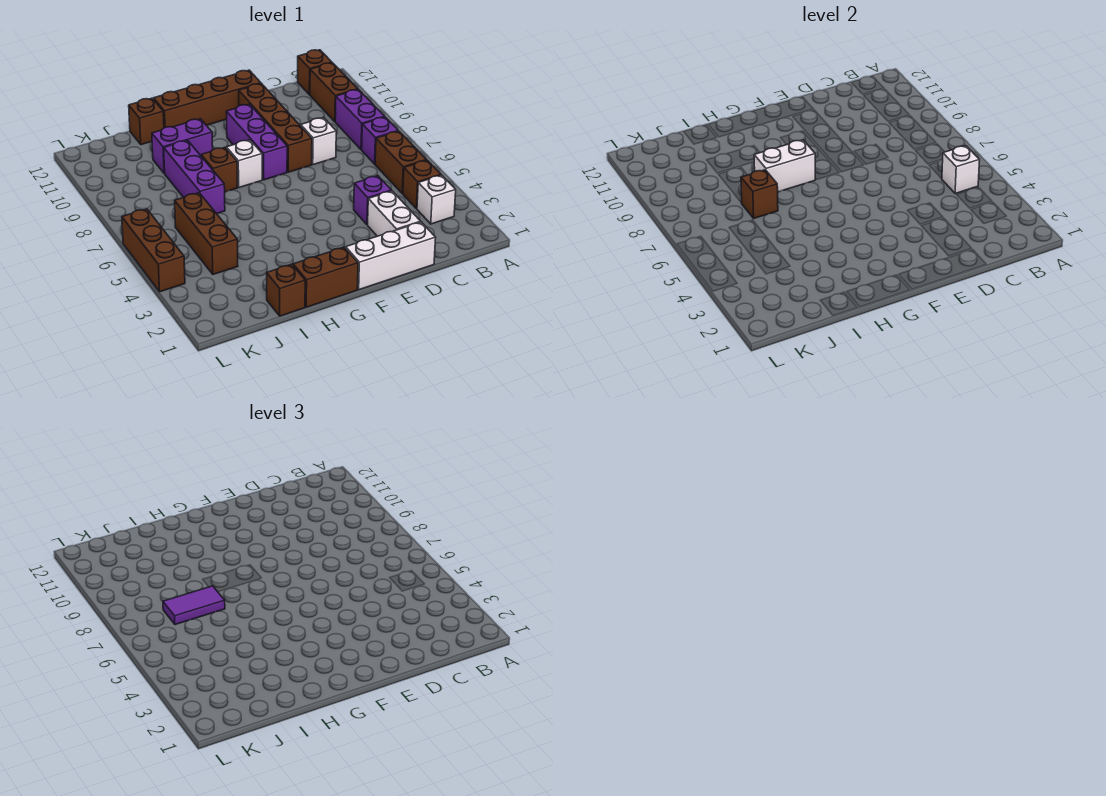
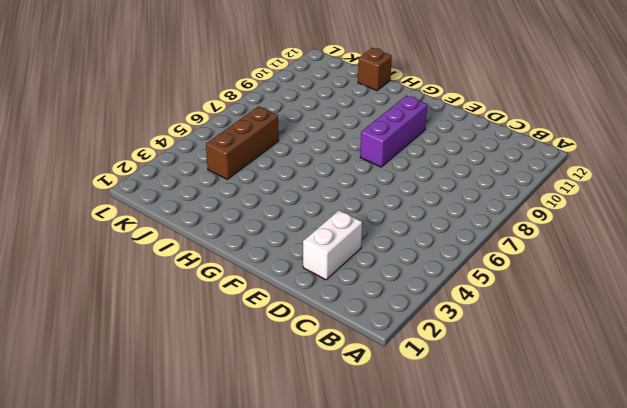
none -> white 1x1 brick [417,175,456,224]
none -> brown 1x1 brick [403,160,441,209]
none -> brown 1x2 brick [375,131,426,194]

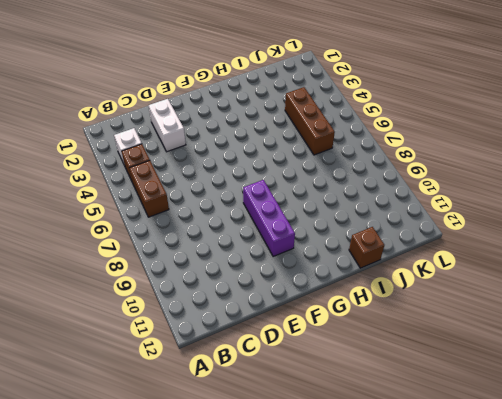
none -> purple 1x1 brick [362,117,398,164]
none -> purple 1x2 brick [335,89,385,150]
none -> brown 1x2 brick [310,63,358,122]

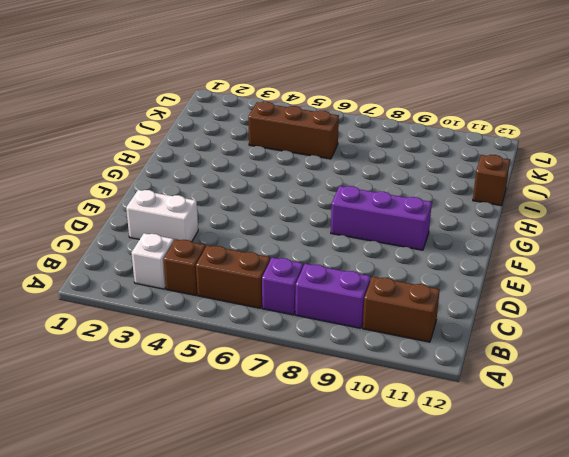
none -> brown 1x1 brick [298,50,332,95]
none -> white 1x3 brick [346,222,436,290]
none -> purple 1x1 brick [354,176,392,225]

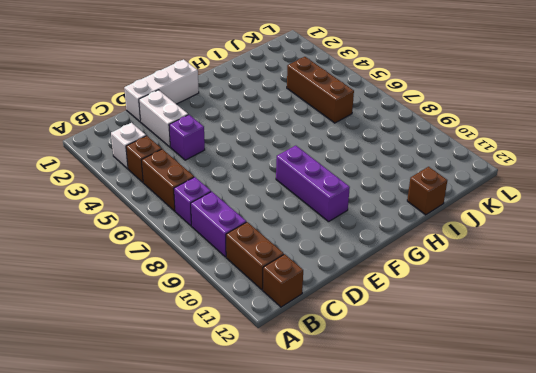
none -> white 1x1 brick [301,118,336,165]
none -> brown 1x4 brick [239,84,312,172]
none -> brown 1x4 brick [154,70,261,128]

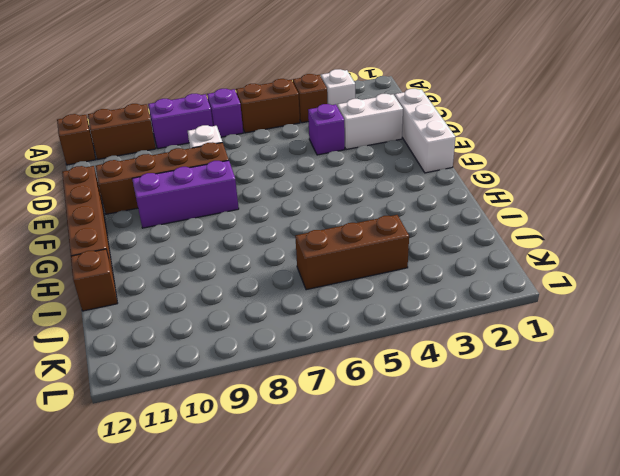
none -> brown 1x2 brick [293,247,358,307]
none -> white 1x1 brick [226,140,262,188]
none -> brown 1x1 brick [201,147,238,192]

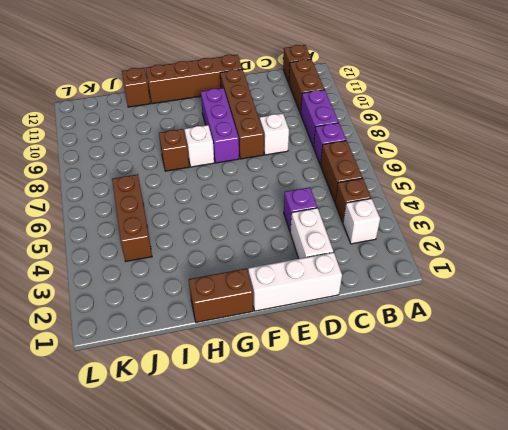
none -> purple 1x2 brick [152,119,213,173]
none -> brown 1x1 brick [267,264,305,316]
none -> purple 1x3 brick [164,140,225,214]

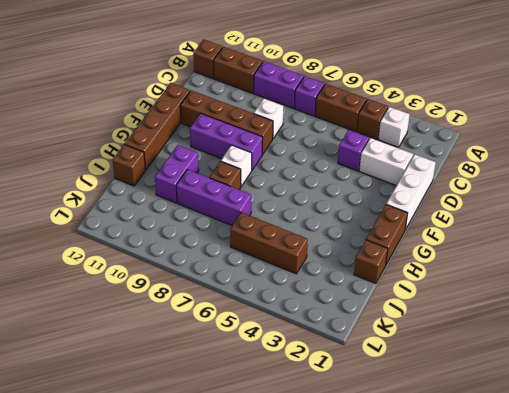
none -> brown 1x3 brick [122,209,185,292]
none -> white 1x1 brick [942,146,980,194]
none -> white 1x2 brick [754,140,815,192]

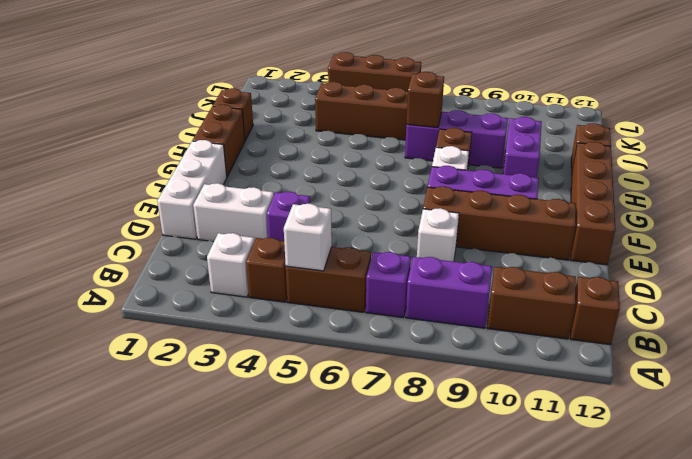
none -> white 1x2 brick [754,140,815,192]
none -> purple 1x2 tile [163,586,225,625]

